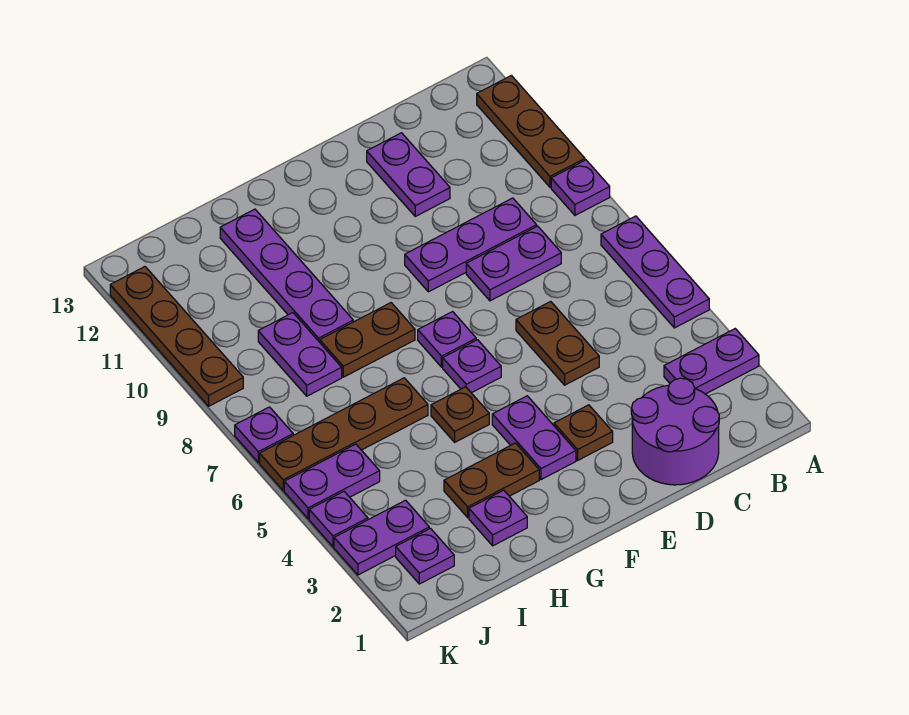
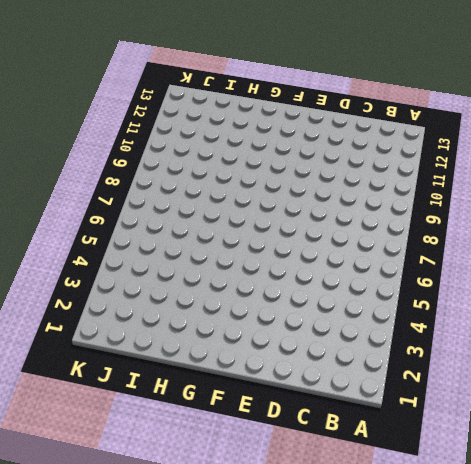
none -> purple 1x2 plate [664,329,759,394]
none -> purple 1x3 plate [601,216,709,328]
none -> purple 1x1 plate [551,160,610,215]

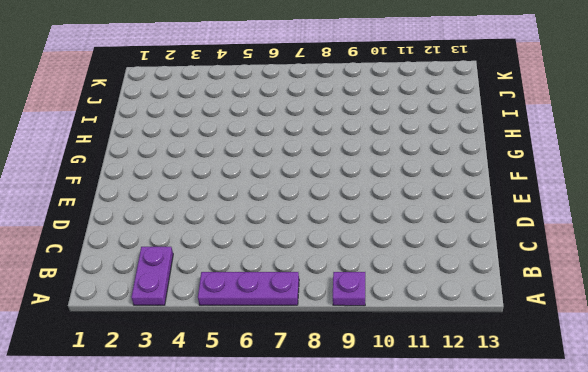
none -> brown 1x3 plate [477,76,585,187]
none -> purple 2x2 round brick [631,378,719,485]
none -> purple 1x2 plate [466,226,561,301]

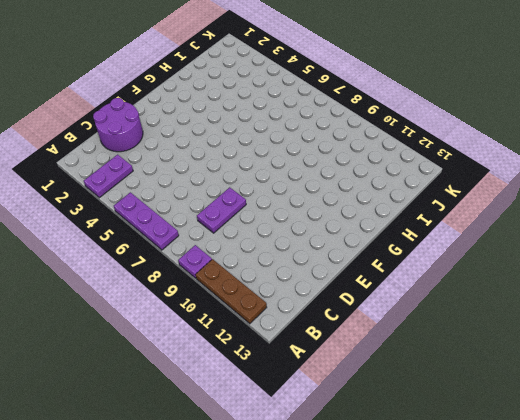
none -> purple 1x3 plate [405,198,537,292]
none -> brown 1x2 plate [516,302,599,385]
none -> purple 1x2 plate [367,133,450,216]

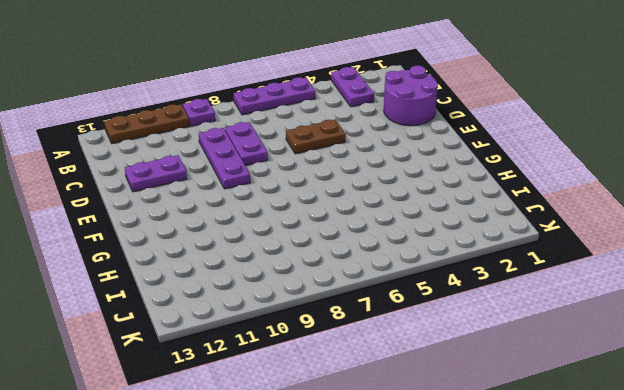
none -> brown 1x1 plate [554,405,613,460]
none -> purple 1x2 plate [492,396,576,480]
none -> purple 1x1 plate [443,340,501,393]

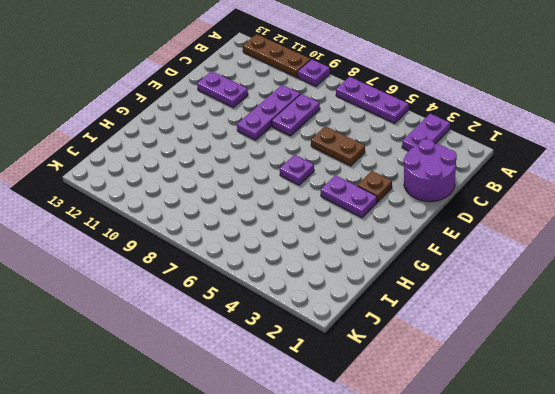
none -> purple 1x1 plate [418,312,476,367]
none -> brown 1x2 plate [444,443,539,518]
none -> brown 1x1 plate [431,387,489,442]

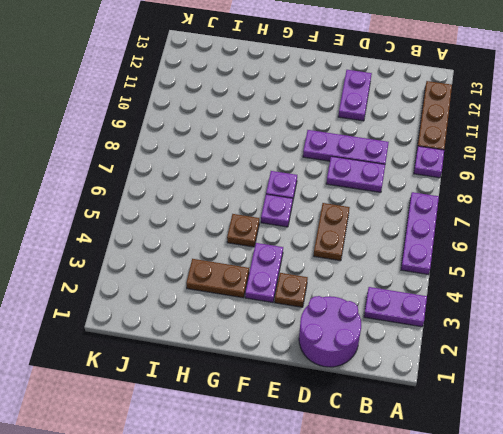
none -> brown 1x2 plate [320,303,415,377]
none -> purple 1x1 plate [469,490,527,546]
none -> brown 1x4 plate [260,378,428,491]

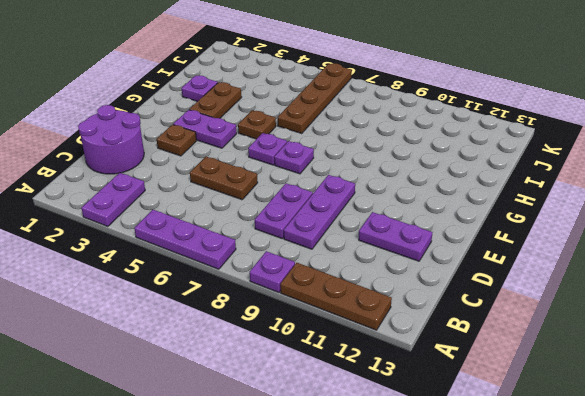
none -> brown 1x2 plate [320,303,415,377]
none -> purple 1x4 plate [220,209,353,342]
none -> purple 1x2 plate [258,313,342,396]

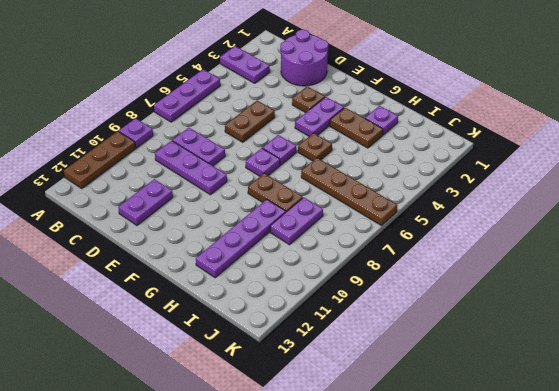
none -> purple 1x1 plate [396,528,454,584]
none -> purple 1x2 plate [334,500,429,575]
none -> purple 1x2 plate [284,444,380,519]

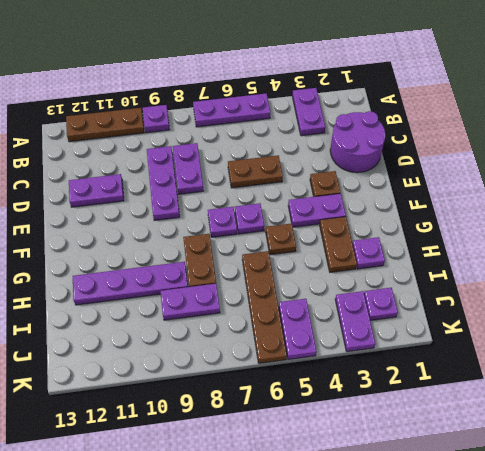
none -> purple 1x1 plate [309,492,368,547]
none -> purple 1x1 plate [235,407,293,463]
none -> brown 1x4 plate [110,267,243,406]

